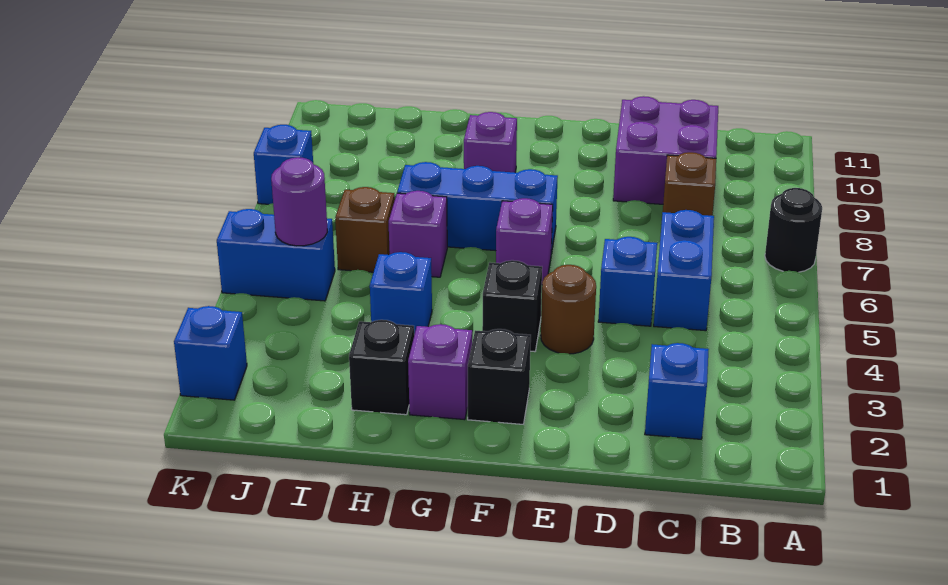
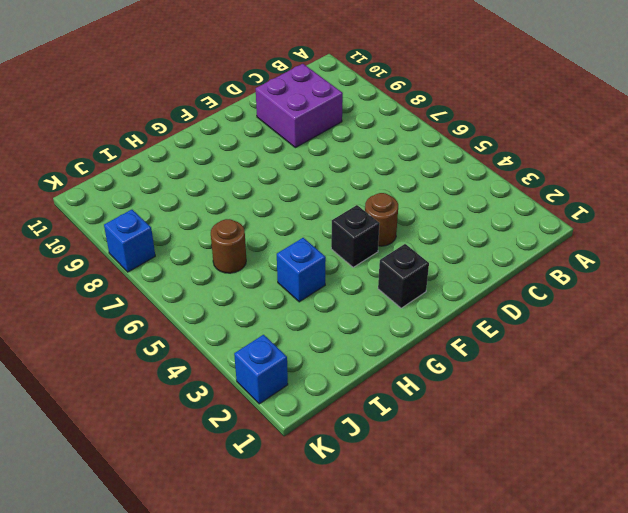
brown 1x1 round brick [211,219,246,273] -> brown 1x1 brick [335,187,395,272]
none -> black 1x1 round brick [765,188,822,272]
none -> blue 1x1 brick [645,343,709,439]
none -> blue 1x2 brick [654,210,714,331]

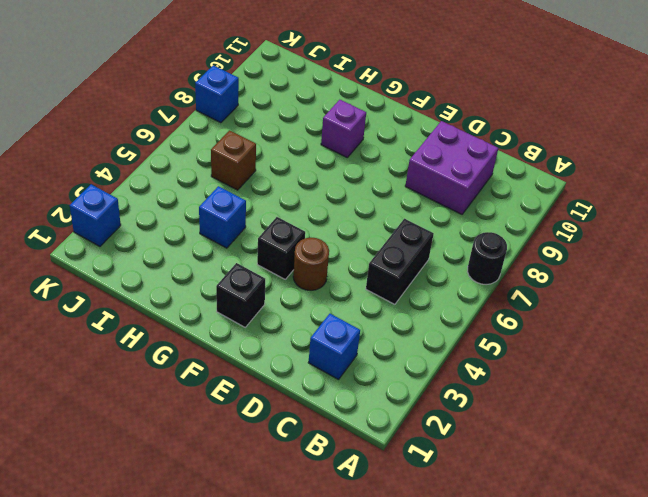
black 1x2 brick [366,219,434,304] -> blue 1x2 brick [654,210,714,331]
none -> brown 1x1 brick [663,152,716,216]
none -> blue 1x1 brick [598,237,657,326]
none -> purple 1x1 brick [496,198,553,282]

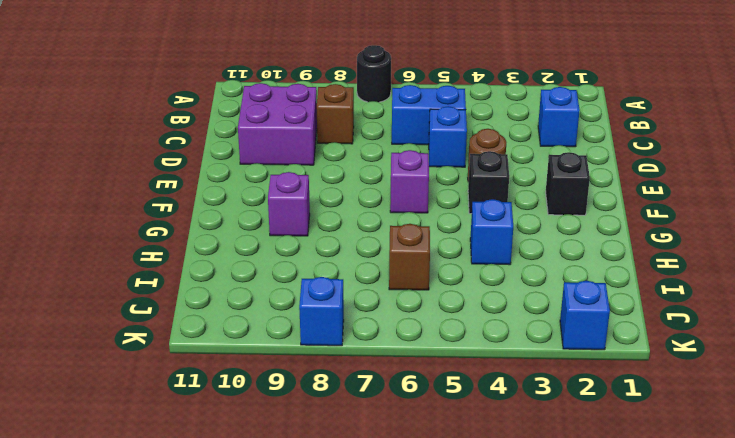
none -> blue 1x3 brick [397,162,558,253]
none -> purple 1x1 brick [408,324,472,420]
none -> black 1x1 brick [349,320,414,415]

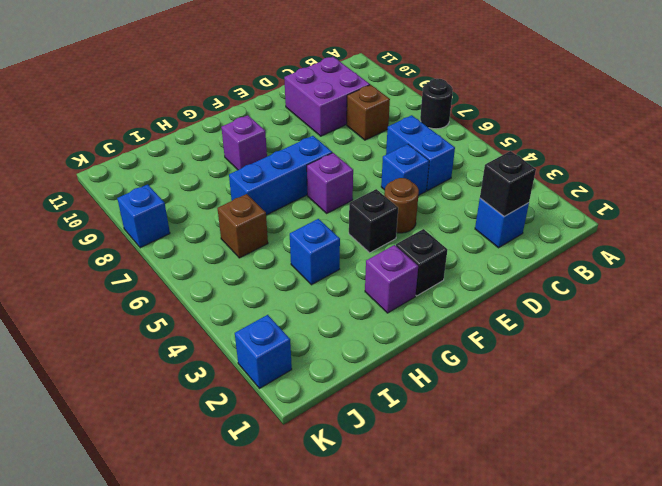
black 1x1 brick [480,151,536,216] -> black 1x1 brick moved to [349,320,414,415]
none -> purple 1x1 brick [389,191,447,277]
none -> blue 1x2 brick [217,209,335,301]
none -> purple 1x1 round brick [271,157,327,246]

